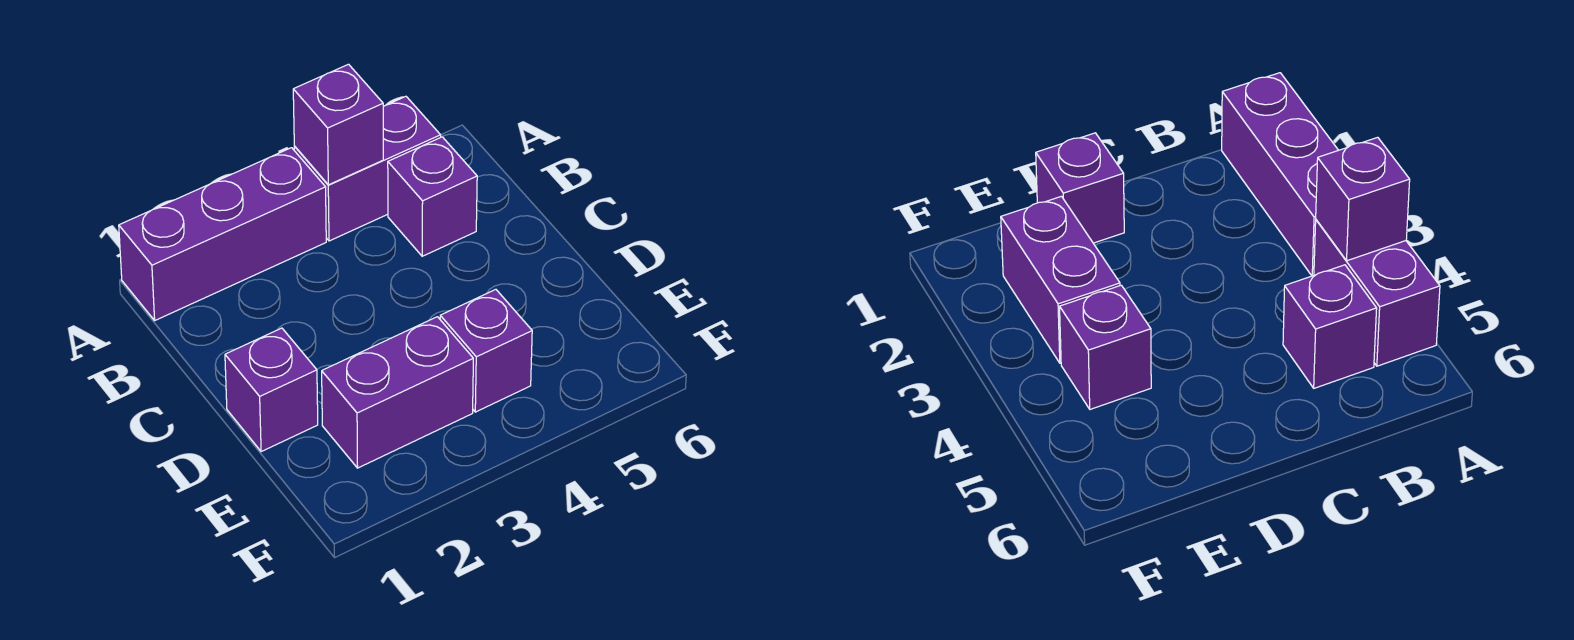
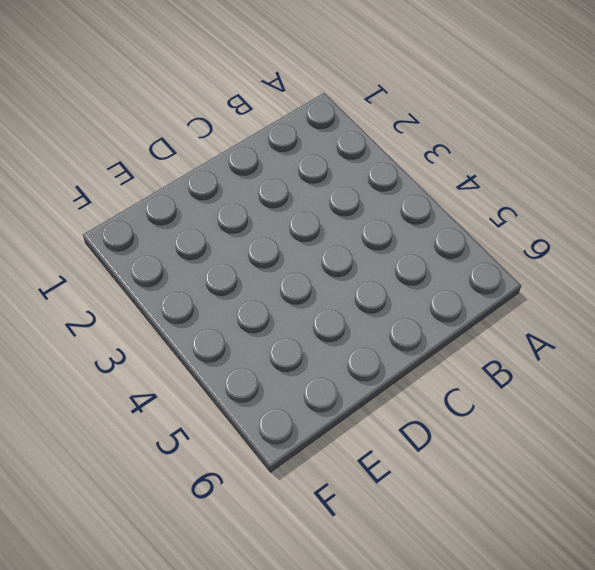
none -> purple 1x3 brick [119,148,326,320]
none -> purple 1x2 brick [294,96,441,241]

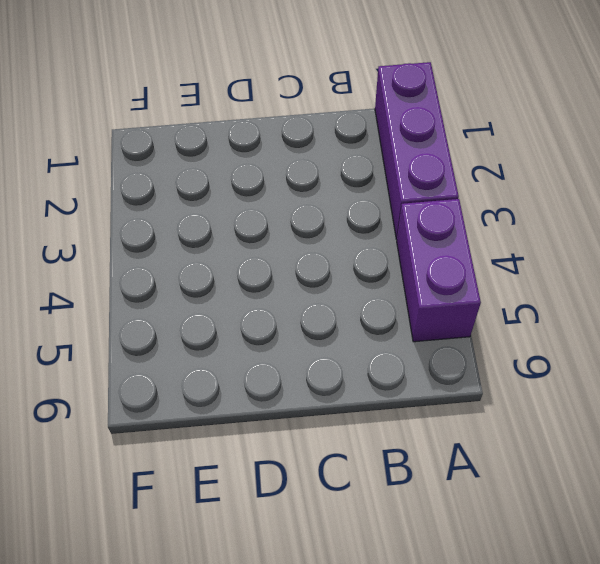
none -> purple 1x1 brick [388,137,477,256]
none -> purple 1x1 brick [225,328,318,452]

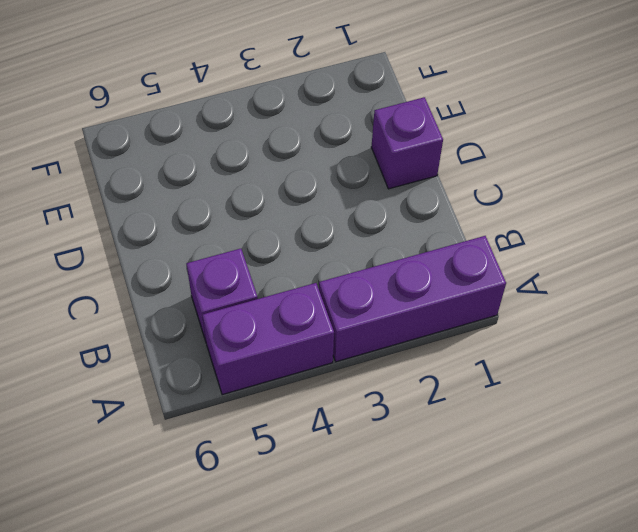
none -> purple 1x2 brick [322,317,473,468]
none -> purple 1x1 brick [440,289,532,412]

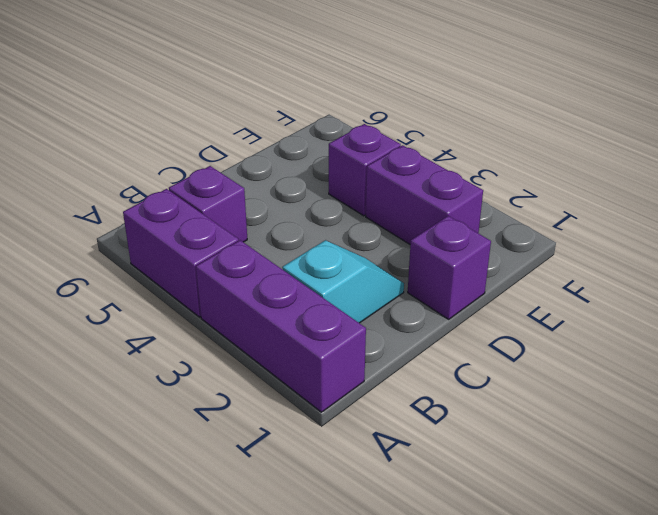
cyan 1x2 slope [282,240,404,323] -> none
none -> purple 1x1 brick [293,64,383,185]

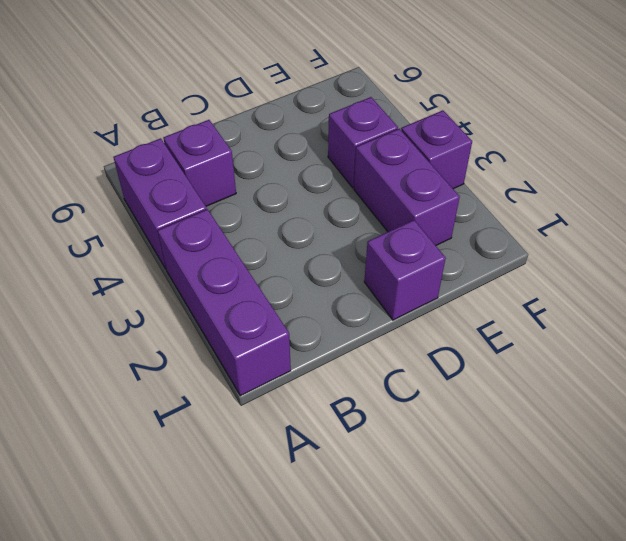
purple 1x1 brick [401,110,472,189] -> purple 1x1 brick moved to [293,64,383,185]

